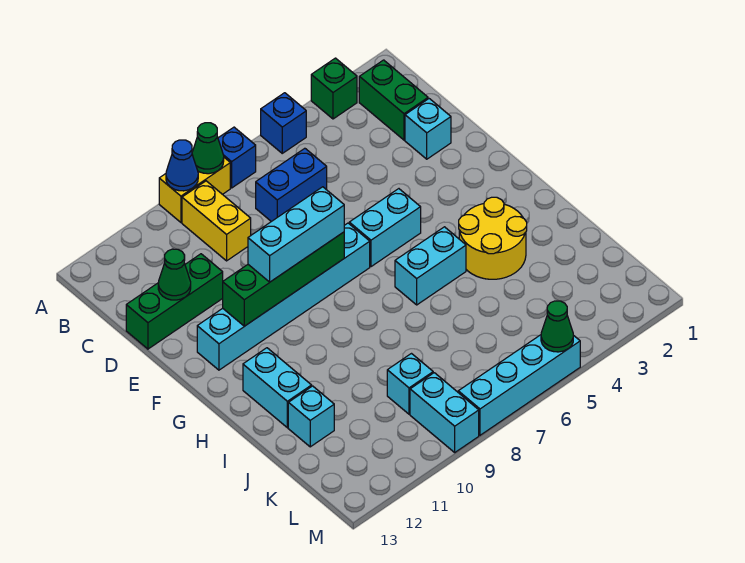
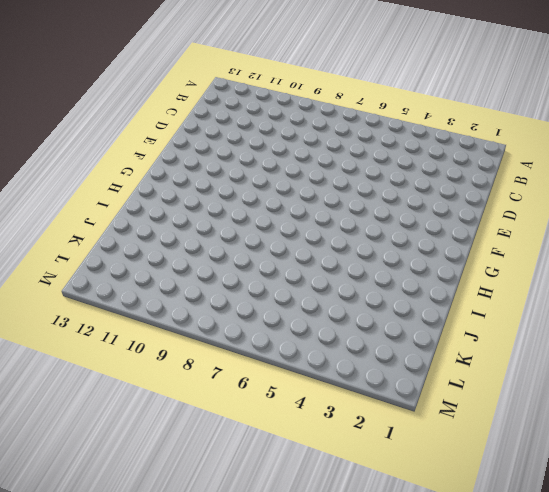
none -> green 1x1 brick [311,58,357,119]
none -> blue 1x1 brick [261,93,306,153]
none -> blue 1x1 brick [218,127,256,188]

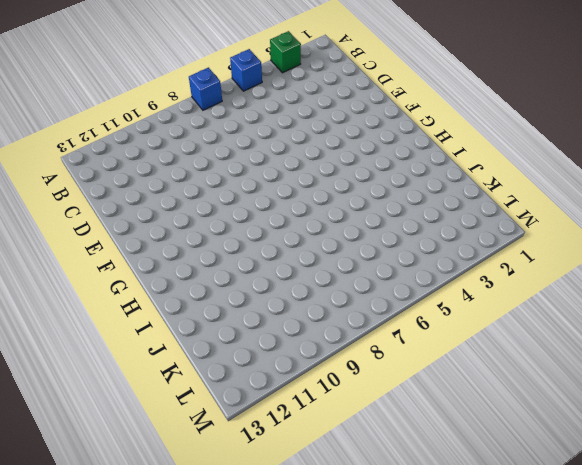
none -> yellow 1x2 brick [159,158,230,222]
none -> green 1x2 brick [359,60,428,140]
none -> yellow 1x2 brick [182,181,251,261]

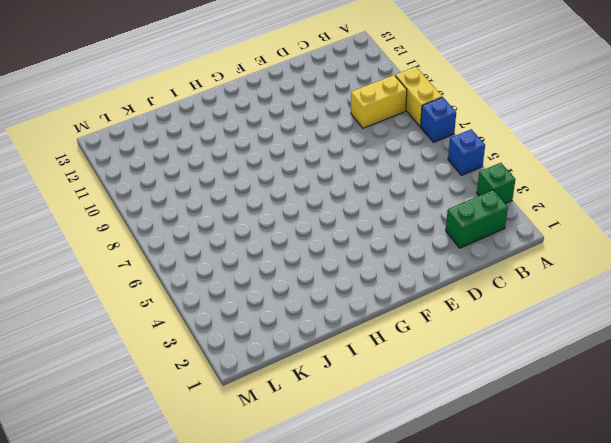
none -> blue 1x2 brick [256,148,327,222]
none -> cyan 1x1 brick [405,99,451,159]
none -> green 1x3 brick [126,254,223,349]

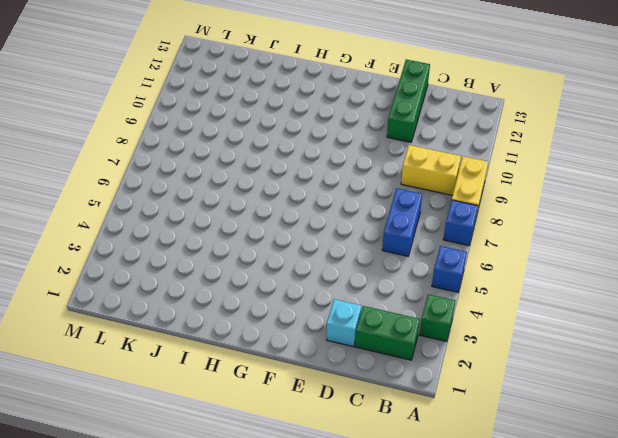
none -> cyan 1x2 brick [349,189,421,267]
none -> cyan 1x6 brick [197,223,370,370]
none -> yellow 2x2 round brick [459,197,527,279]

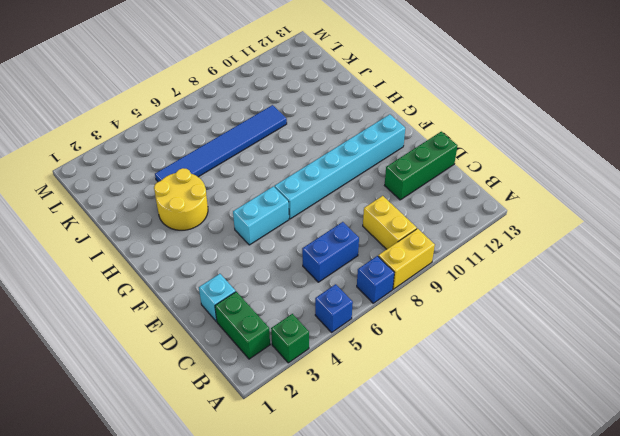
blue 1x6 tile [155,105,287,182] -> none
none -> cyan 1x2 brick [395,227,466,305]
none -> cyan 1x2 brick [243,348,312,428]
none -> cyan 1x1 brick [288,386,334,447]

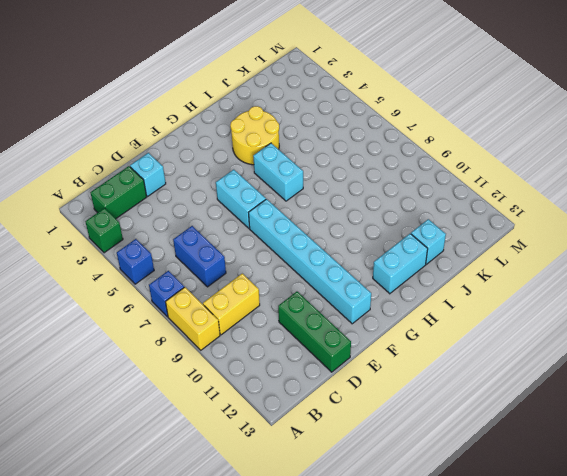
none -> cyan 1x1 brick [387,354,433,414]
none -> cyan 1x2 brick [410,373,479,452]
none -> cyan 1x4 brick [458,335,580,435]

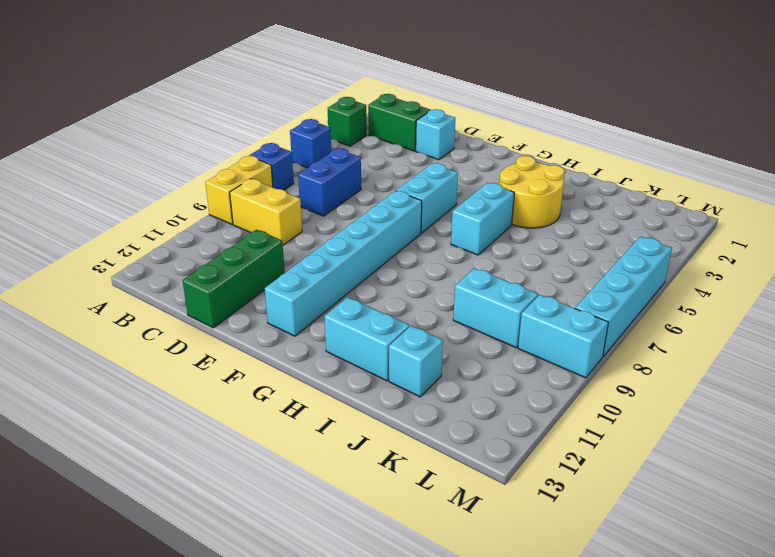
cyan 1x2 brick [453,268,538,348] -> cyan 1x1 brick [387,354,433,414]
none -> green 1x1 cone [192,123,224,174]
none -> blue 1x1 cone [166,140,198,191]
none -> green 1x1 cone [158,249,191,300]

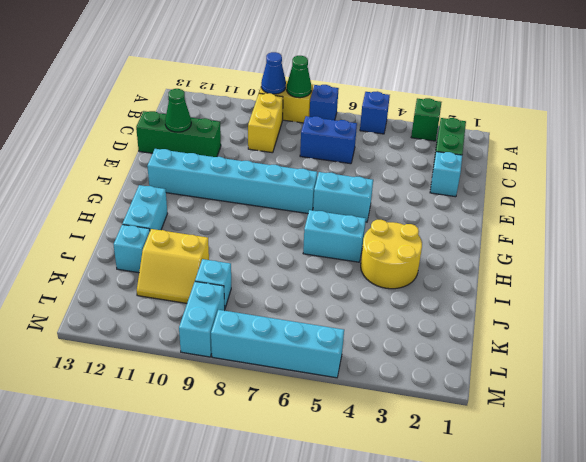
yellow 2x2 slope [137,229,209,303] -> none
none -> green 1x4 brick [223,232,344,326]
none -> green 1x1 cone [541,301,573,352]
none -> cyan 1x3 brick [248,187,344,282]

